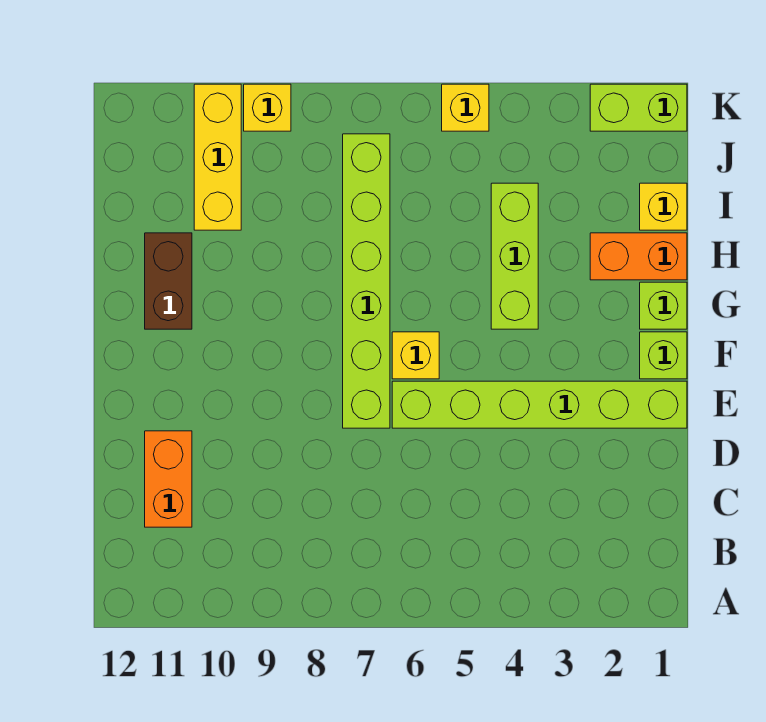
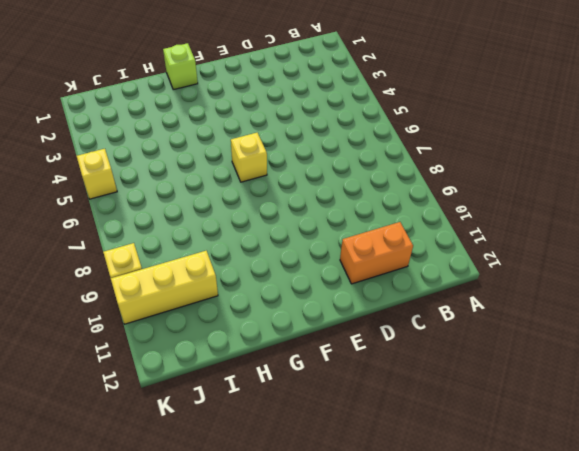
none -> lime 1x6 brick [392,381,687,428]
none -> lime 1x6 brick [343,134,390,428]
none -> lime 1x1 brick [640,332,687,379]

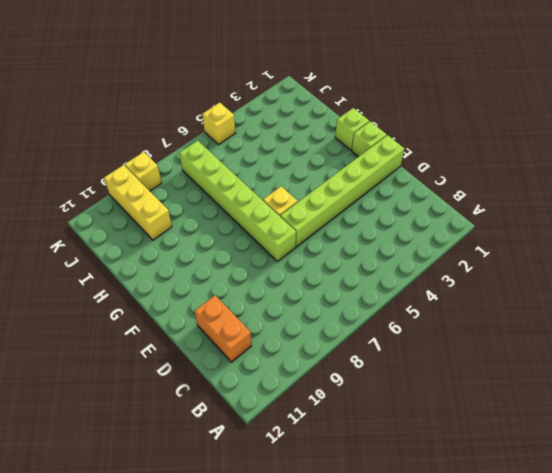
none -> lime 1x3 brick [491,183,538,329]
none -> brown 1x2 brick [145,233,192,329]
none -> orange 1x2 brick [590,233,687,280]

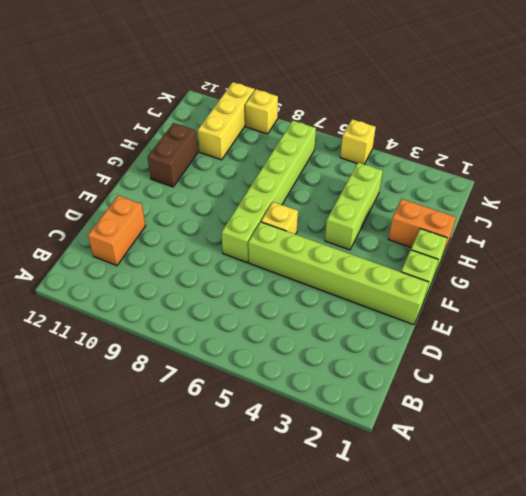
none -> yellow 1x1 brick [640,183,687,230]
none -> lime 1x2 brick [590,84,687,131]

